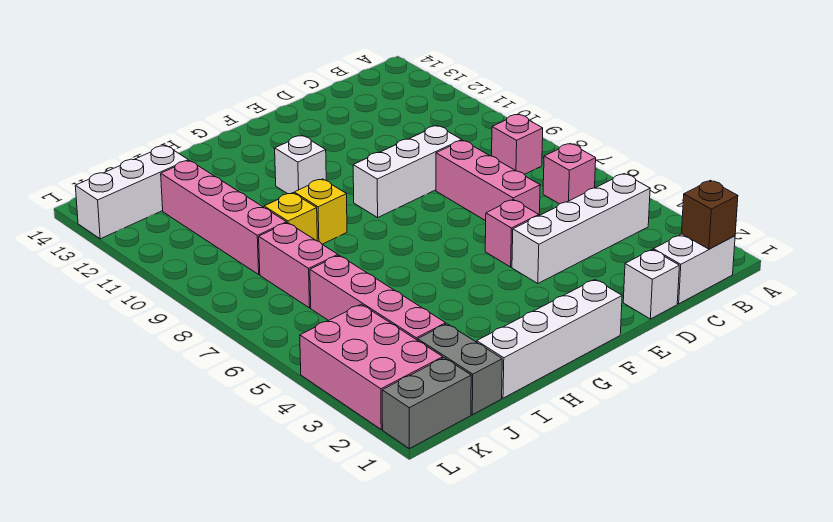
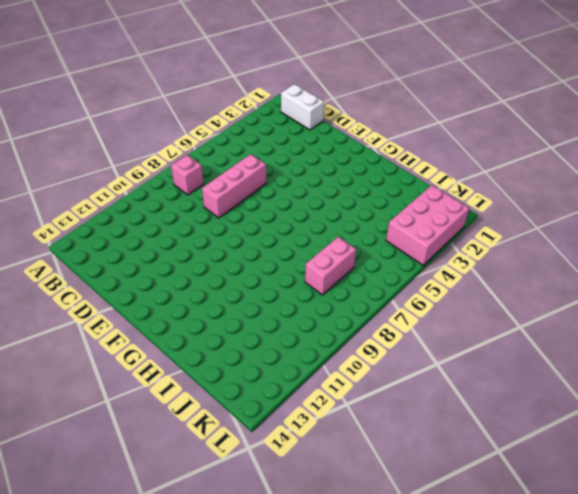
none -> white 1x4 brick [512,174,650,283]
none -> pink 1x1 brick [543,144,596,204]
none -> white 1x1 brick [623,250,679,319]

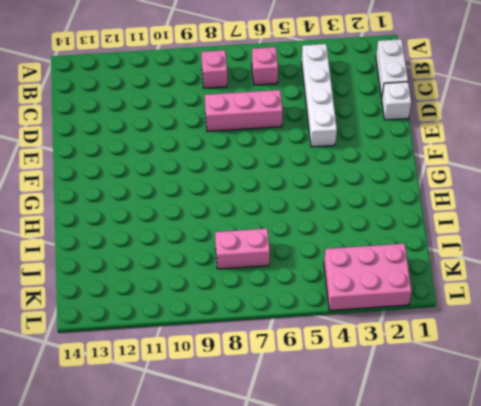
none -> white 1x3 brick [353,126,462,218]
none -> pink 1x1 brick [485,200,539,267]
none -> white 1x4 brick [477,279,622,398]

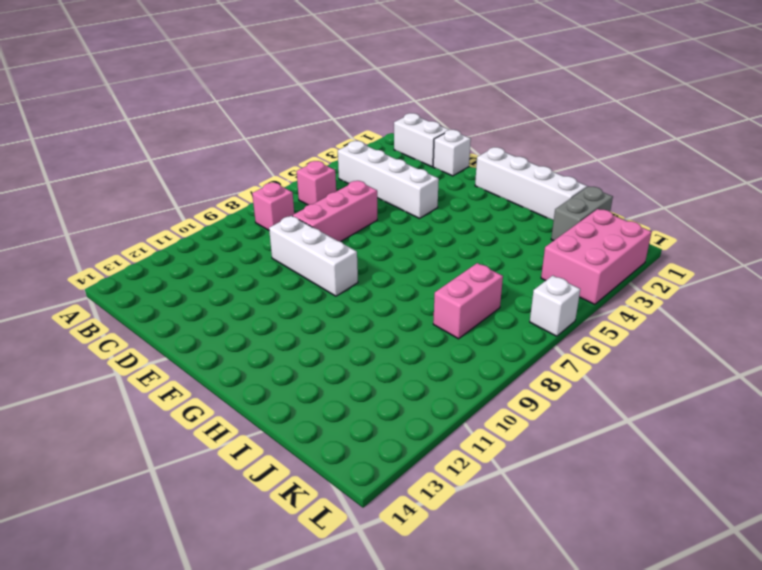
white 1x1 brick [530,276,580,336] -> white 1x1 brick moved to [275,136,326,194]
none -> pink 1x1 brick [485,200,539,267]
none -> yellow 1x1 brick [294,179,347,244]
none -> yellow 1x1 brick [264,193,317,241]

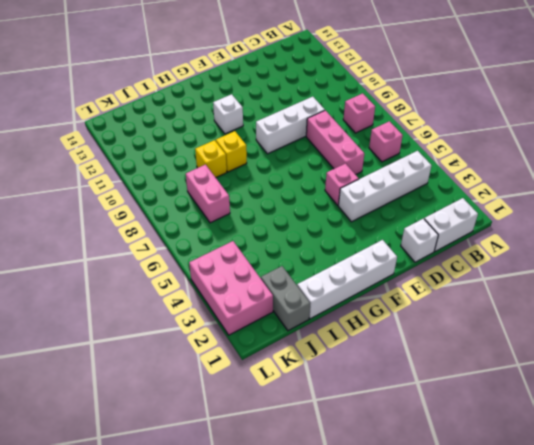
none -> pink 1x4 brick [310,255,446,340]
none -> pink 1x4 brick [161,160,287,274]
none -> white 1x3 brick [75,146,189,239]

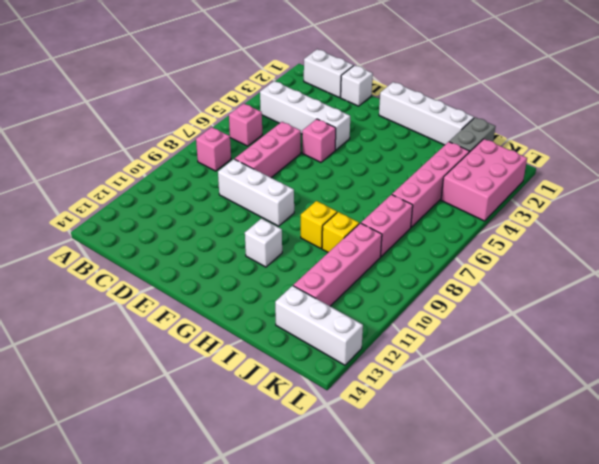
none -> grey 1x2 brick [382,358,471,449]
none -> brown 1x1 brick [682,180,738,249]

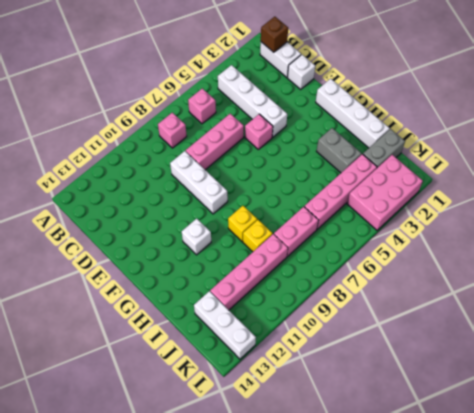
grey 1x2 brick [316,128,362,173] -> grey 1x2 brick moved to [382,358,471,449]

